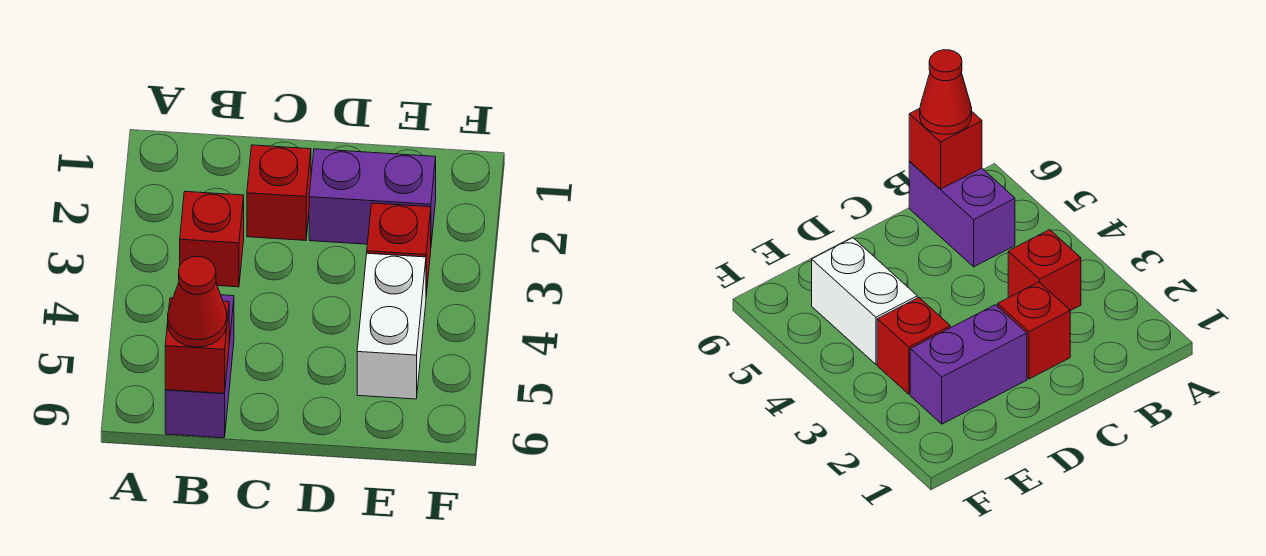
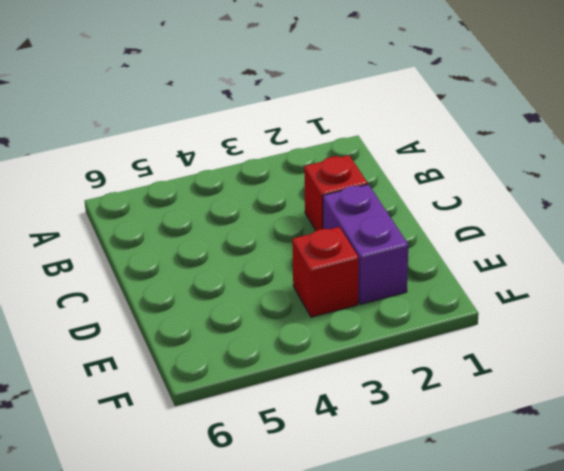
none -> red 1x1 brick [180,192,244,287]
none -> purple 1x2 brick [165,295,234,438]

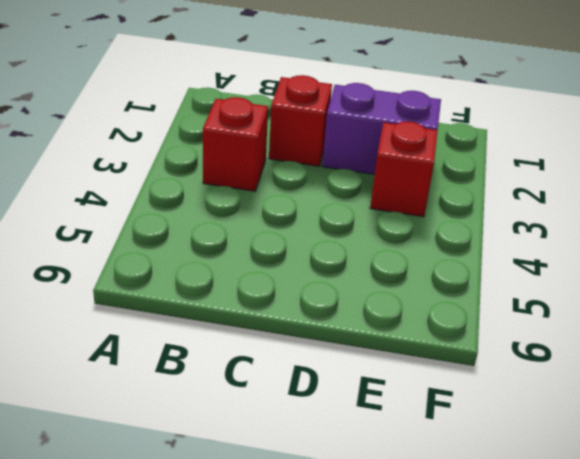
none -> purple 1x2 brick [165,295,234,438]
none -> white 1x2 brick [357,253,426,399]

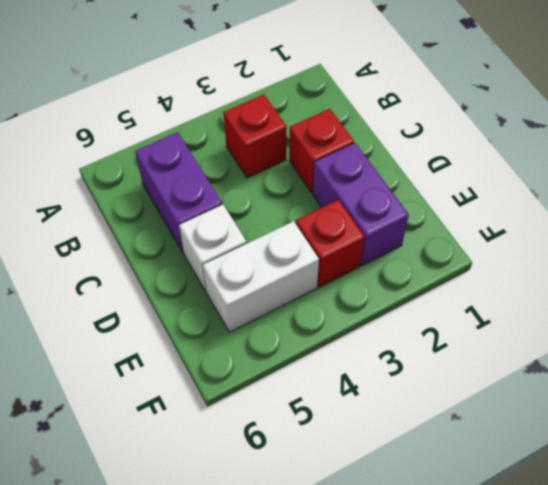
purple 1x2 brick [135,132,222,254] -> purple 1x2 brick turned to [165,295,234,438]
white 1x1 brick [179,204,247,292] -> none
none -> red 1x1 brick [165,298,229,393]
none -> red 1x1 cone [168,256,227,347]

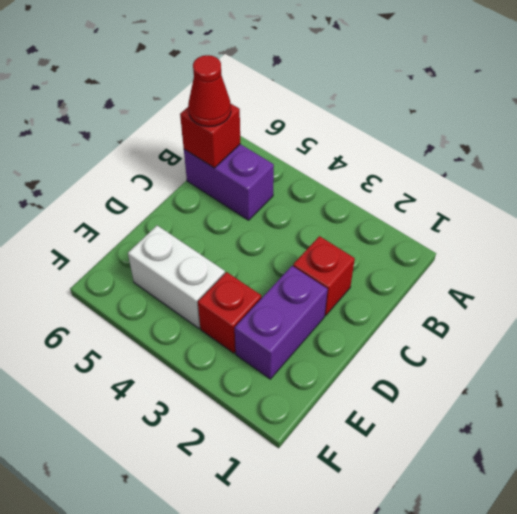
none -> red 1x1 brick [180,192,244,287]

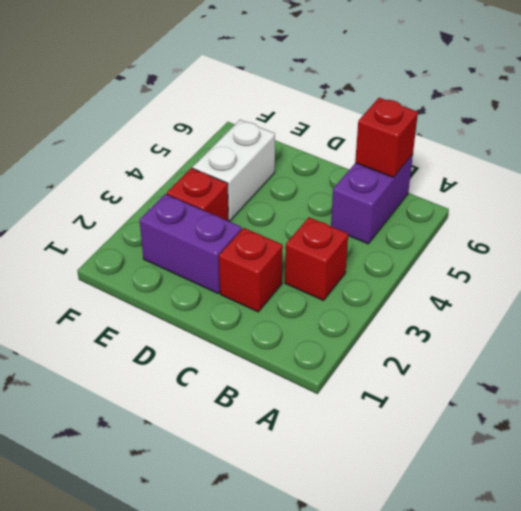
none -> red 1x1 cone [168,256,227,347]

